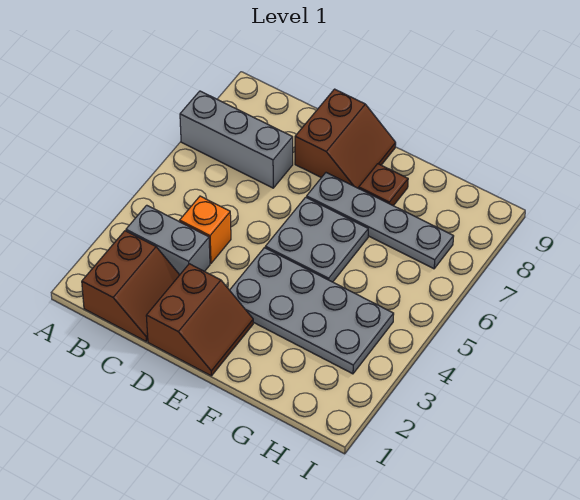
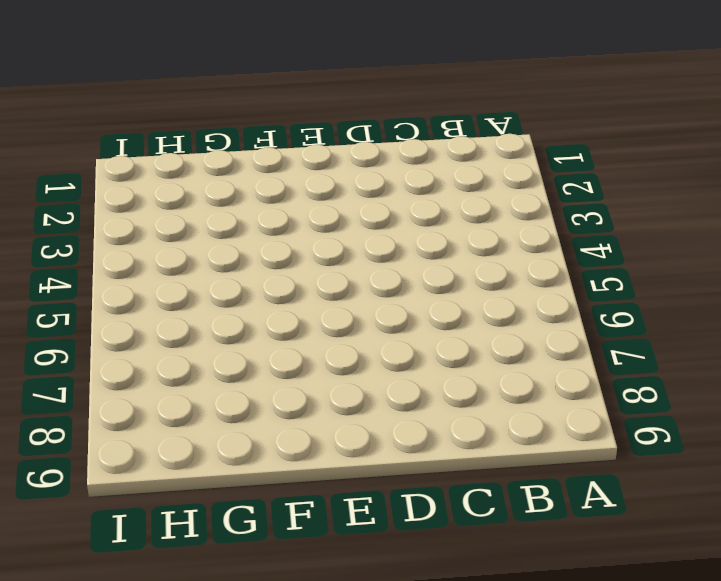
none -> grey 1x3 brick [180,91,293,188]
none -> brown 2x2 slope [82,231,179,341]

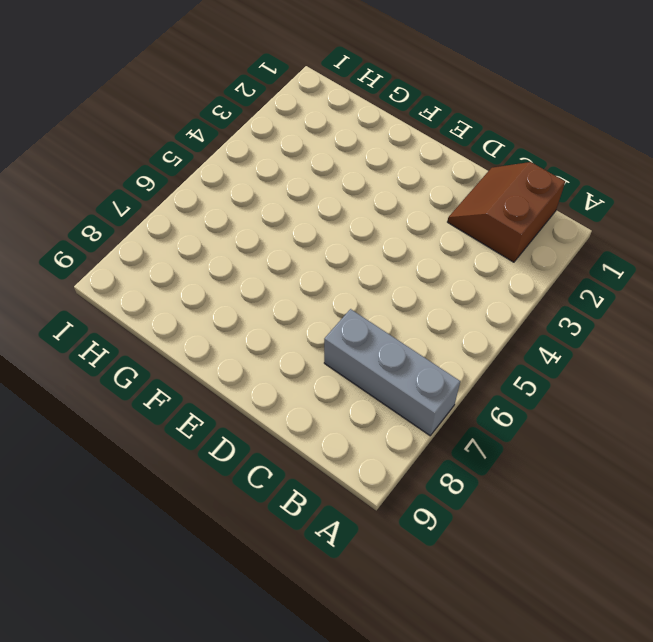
none -> grey 1x2 brick [126,205,210,275]
none -> orange 1x1 brick [180,196,231,263]

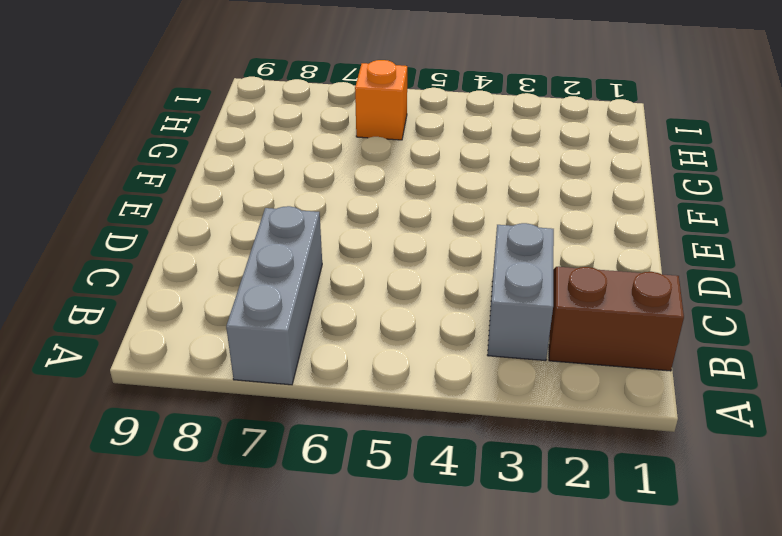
orange 1x1 brick [355,60,407,140] -> orange 1x1 brick moved to [180,196,231,263]
none -> brown 2x2 slope [146,264,253,376]
none -> brown 2x2 slope [295,89,396,188]

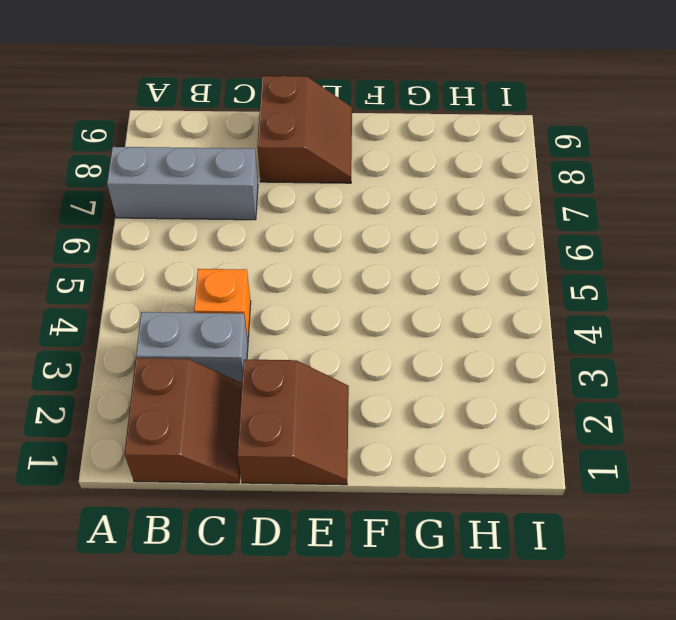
none -> grey 2x4 plate [230,248,394,374]
none -> grey 2x2 plate [265,197,368,282]

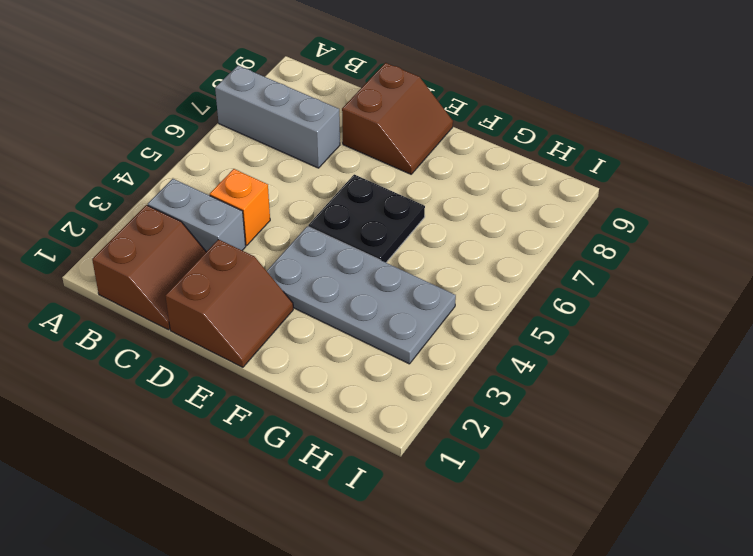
black 2x2 plate [308,174,425,262] -> grey 2x2 plate [265,197,368,282]
none -> grey 1x4 plate [307,173,454,269]
none -> brown 1x1 plate [359,164,408,206]

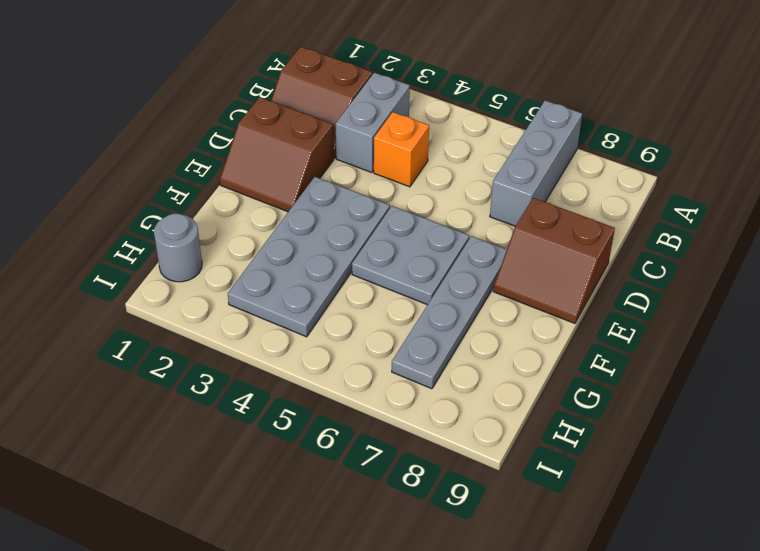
grey 1x1 round brick [154,214,202,282] -> none
none -> brown 1x1 plate [359,164,408,206]

